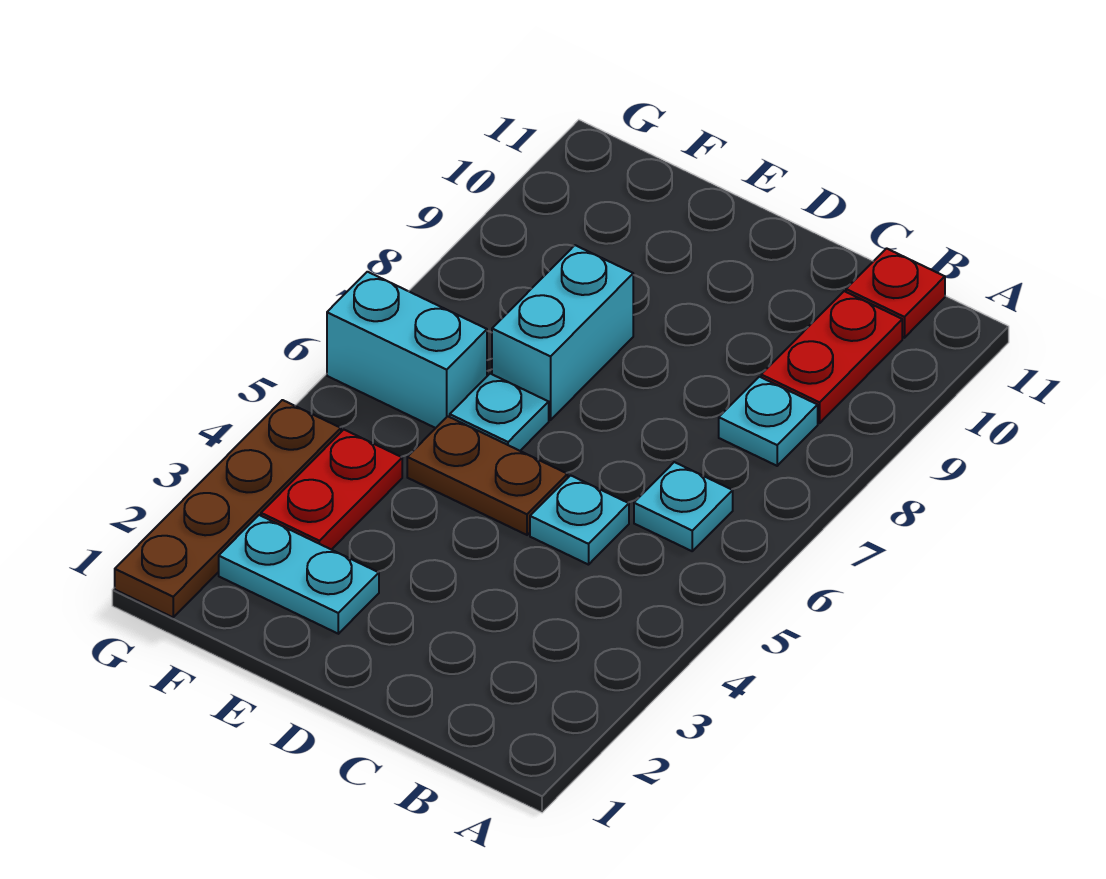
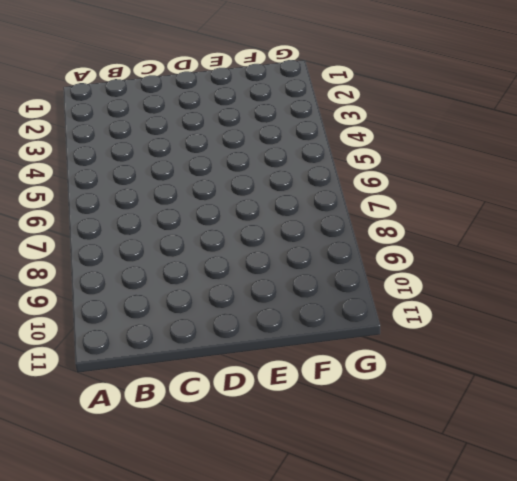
none -> cyan 1x1 plate [634,462,733,551]
none -> cyan 1x1 plate [719,377,818,466]
none -> red 1x2 plate [761,291,902,423]

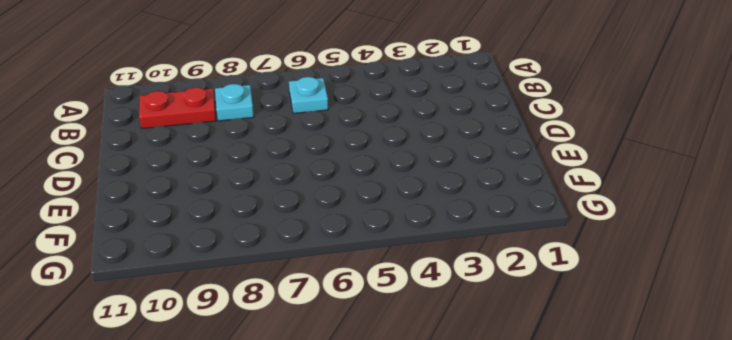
none -> red 1x1 plate [846,248,945,338]
none -> cyan 1x1 plate [530,475,629,565]
none -> brown 1x2 plate [407,416,568,535]

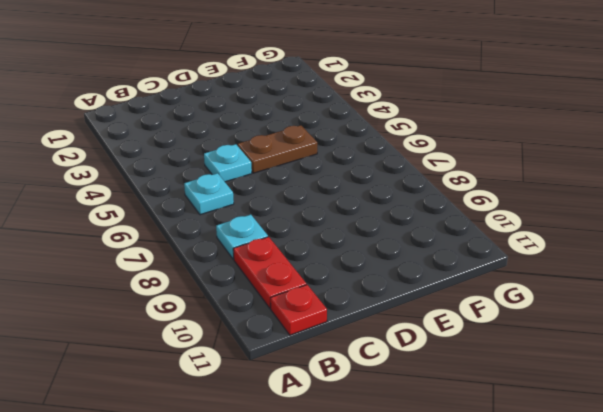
none -> cyan 1x2 plate [219,515,379,634]
none -> cyan 1x1 plate [450,374,549,451]
none -> cyan 1x2 brick [492,245,633,420]

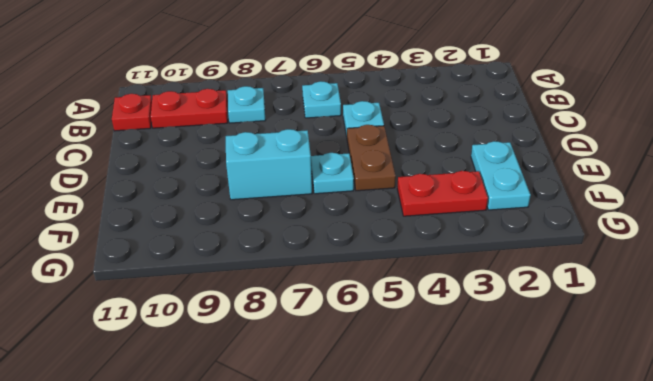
none -> cyan 1x2 brick [327,272,487,428]
none -> brown 1x4 plate [115,400,341,617]

